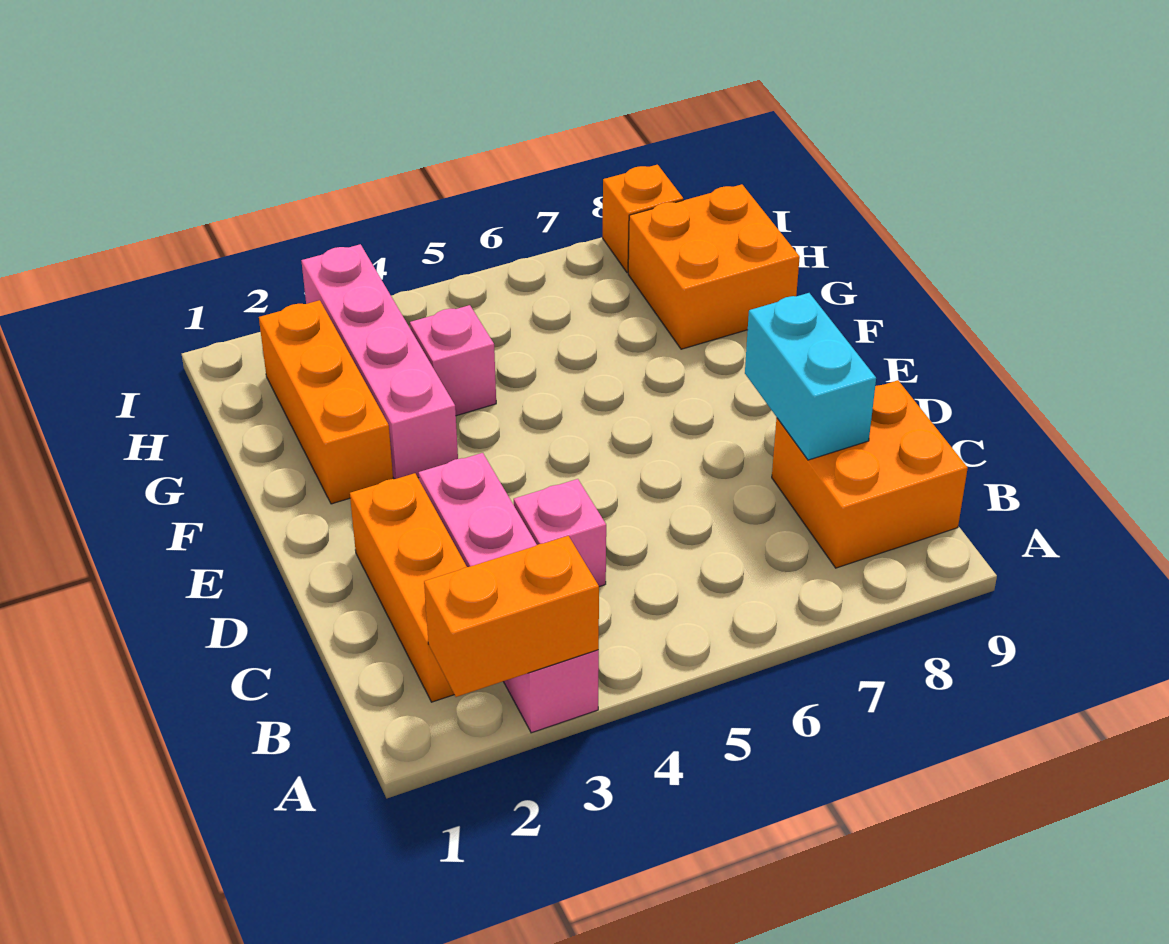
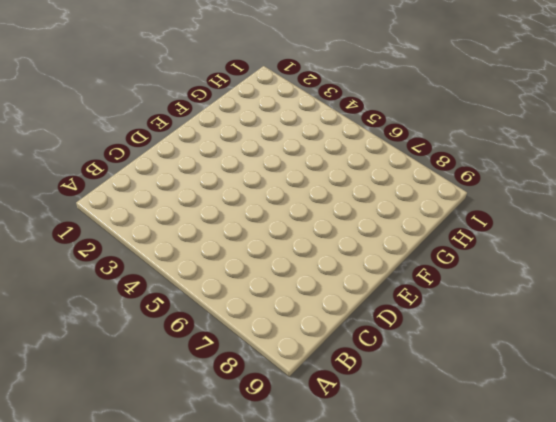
none -> pink 1x4 brick [419,453,599,733]
none -> orange 1x3 brick [350,473,467,702]

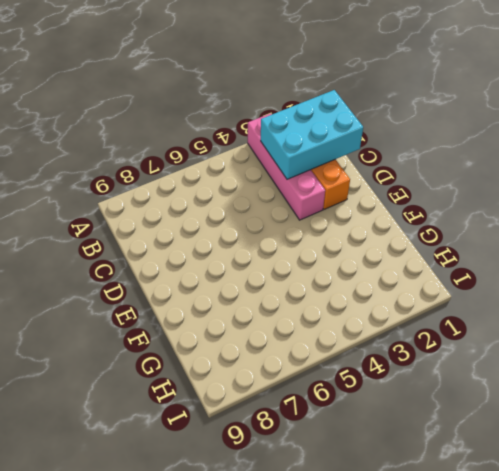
cyan 2x3 brick [261,90,363,179] -> none
none -> orange 2x2 brick [772,380,968,568]
none -> pink 1x1 brick [514,479,606,587]

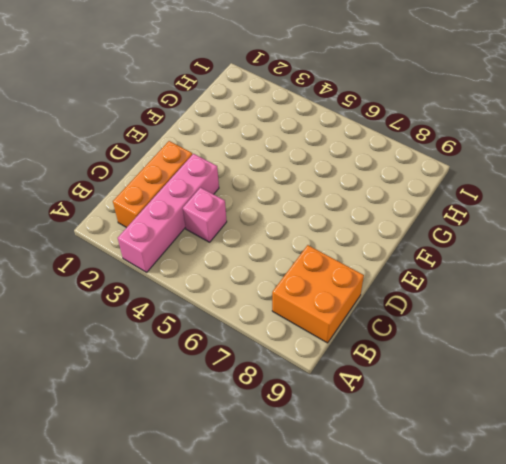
none -> orange 1x3 brick [259,300,393,504]
none -> pink 1x4 brick [301,244,458,479]

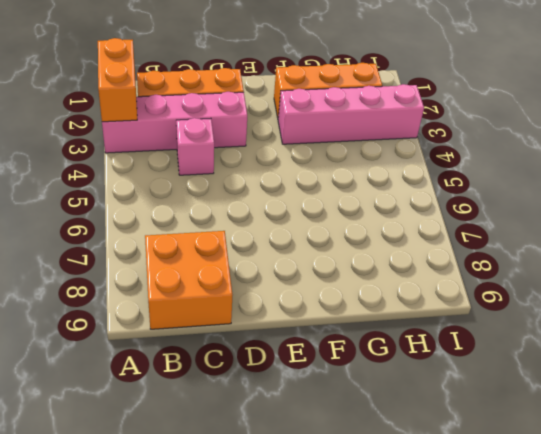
none -> pink 1x1 brick [410,305,496,416]
none -> orange 2x2 brick [628,184,800,349]

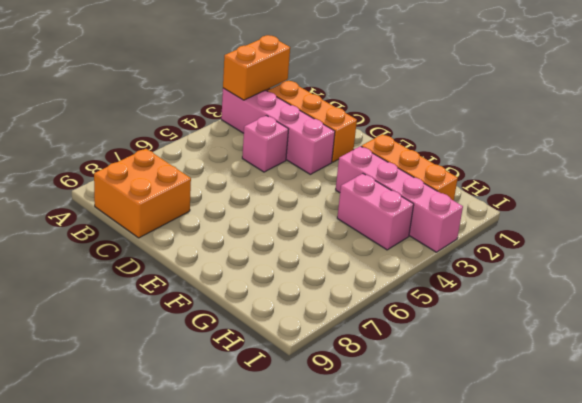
pink 1x2 brick [337,174,414,250] -> pink 1x1 brick [410,305,496,416]
none -> orange 2x2 brick [628,184,800,349]
none -> orange 1x1 brick [603,165,683,273]

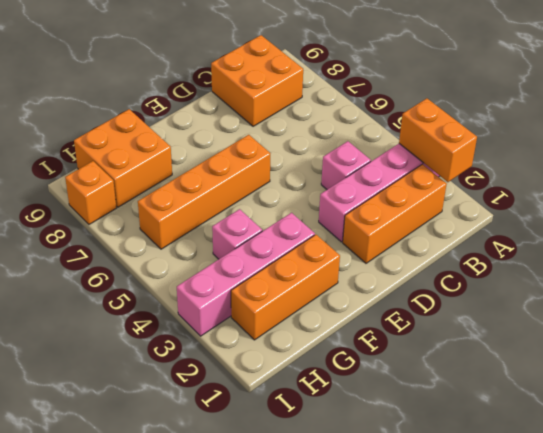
orange 1x4 brick [138,135,270,249] -> none
none -> cyan 1x2 brick [745,293,876,460]

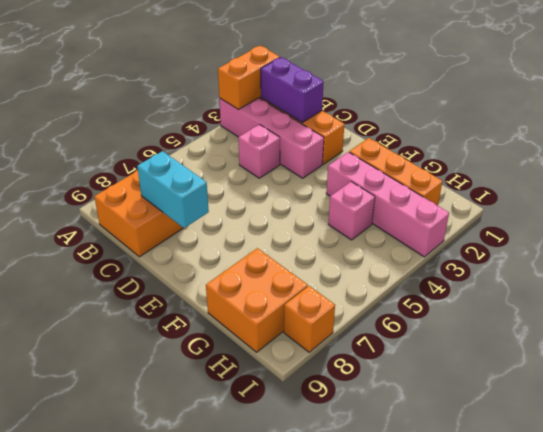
purple 1x2 brick [261,57,324,122] -> none

